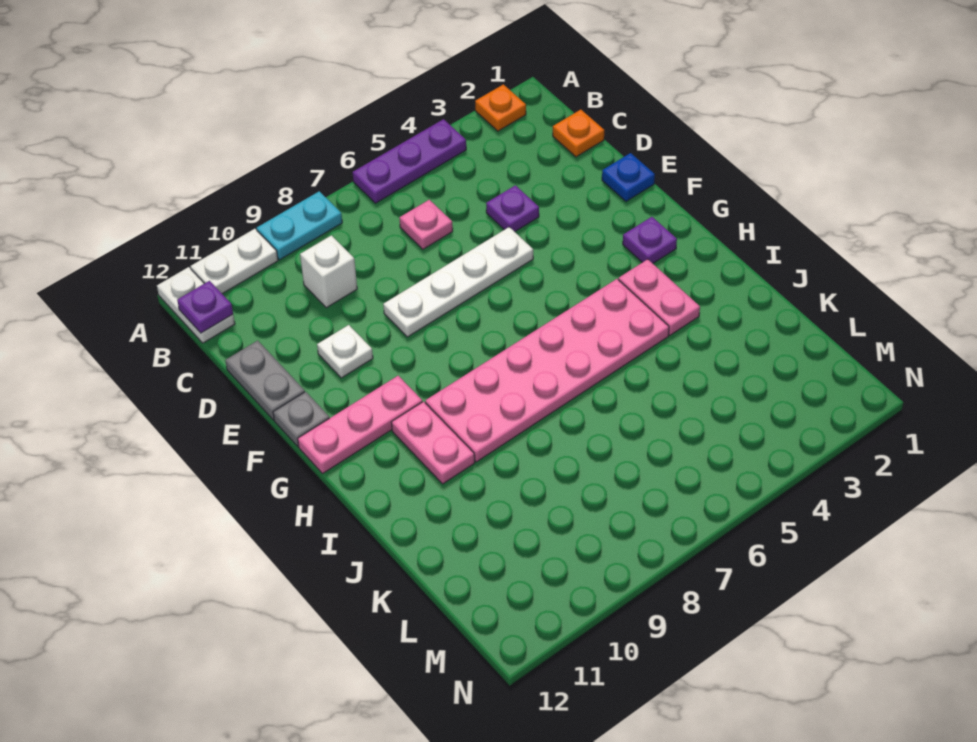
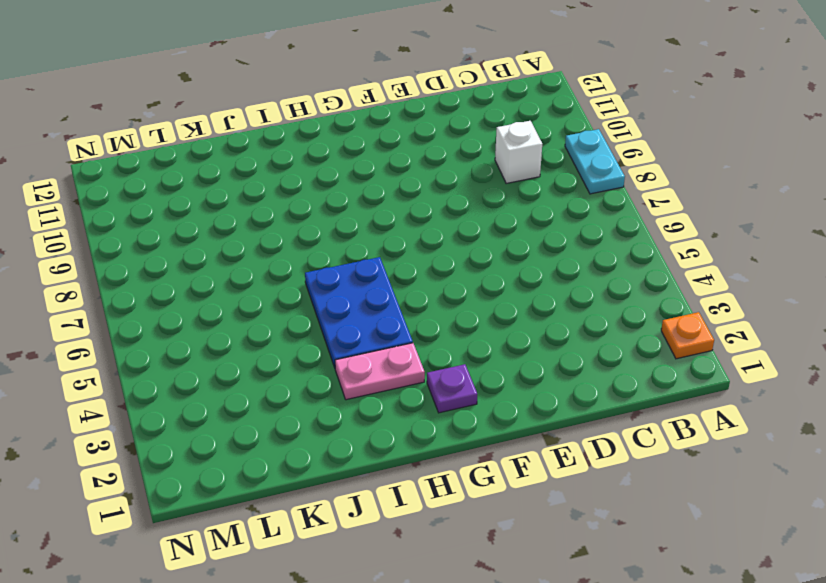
blue 2x3 plate [305,257,413,368] -> pink 2x6 plate [425,279,669,462]
none -> purple 1x3 plate [353,119,466,203]
none -> white 1x2 plate [190,229,278,294]
none -> white 1x2 plate [157,267,235,343]

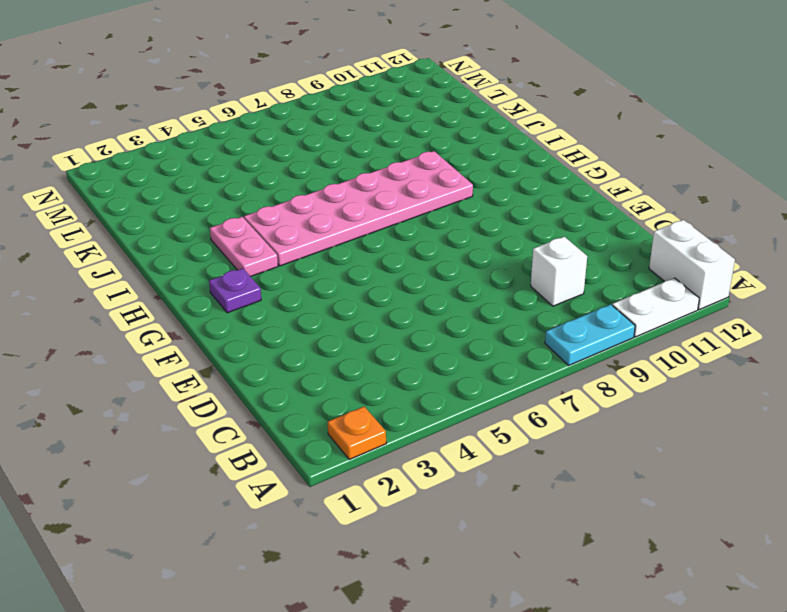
white 1x2 brick [649,220,735,310] -> white 1x2 plate [157,267,235,343]
none -> purple 1x3 plate [353,119,466,203]
none -> orange 1x1 plate [553,110,604,157]
none -> pink 1x1 plate [399,200,453,249]

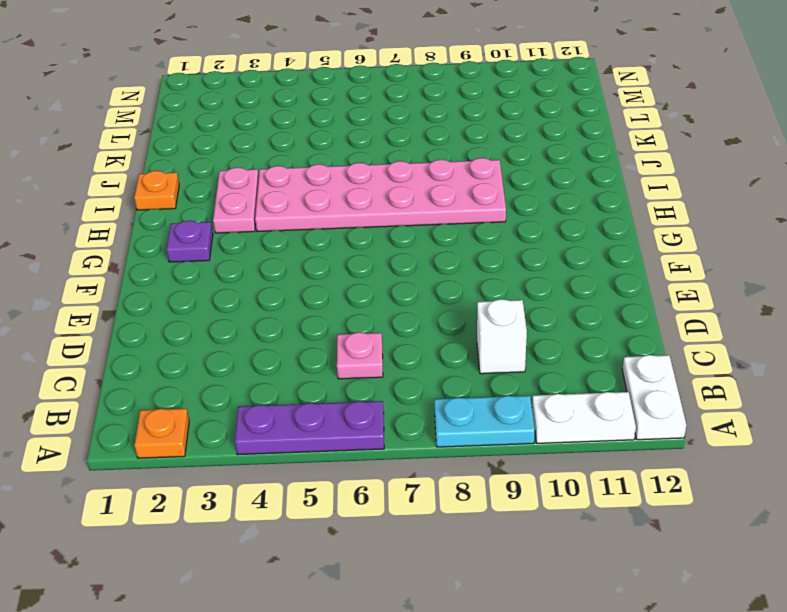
orange 1x1 plate [134,171,179,210] -> orange 1x1 plate moved to [553,110,604,157]
none -> purple 1x1 plate [486,185,539,232]
none -> grey 1x2 plate [225,341,305,420]
none -> blue 1x1 plate [602,153,655,201]

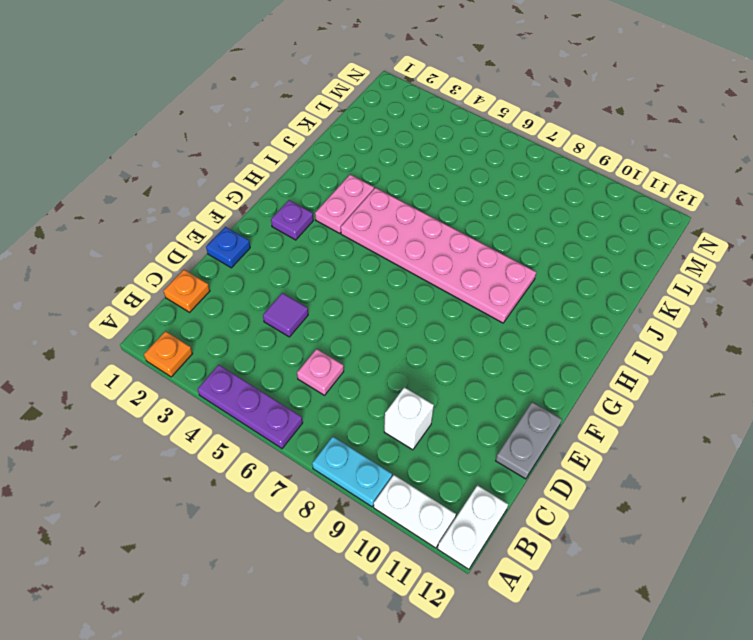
purple 1x1 tile [263,293,308,337] -> purple 1x1 plate [486,185,539,232]
none -> white 1x4 plate [383,227,533,337]
none -> white 1x1 plate [317,325,373,378]
none -> grey 1x1 plate [273,392,329,446]

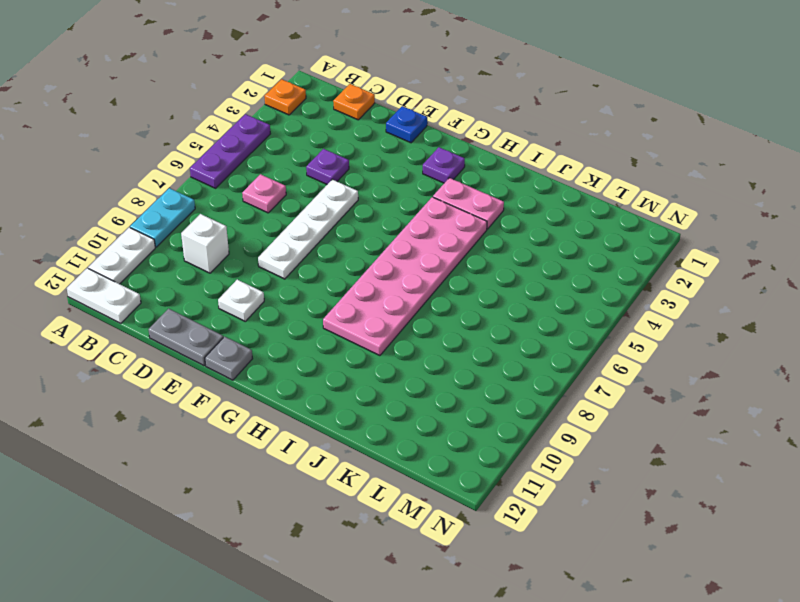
none -> pink 1x3 plate [298,376,422,473]
none -> pink 1x2 plate [391,402,475,484]
none -> purple 1x1 plate [177,281,233,333]

